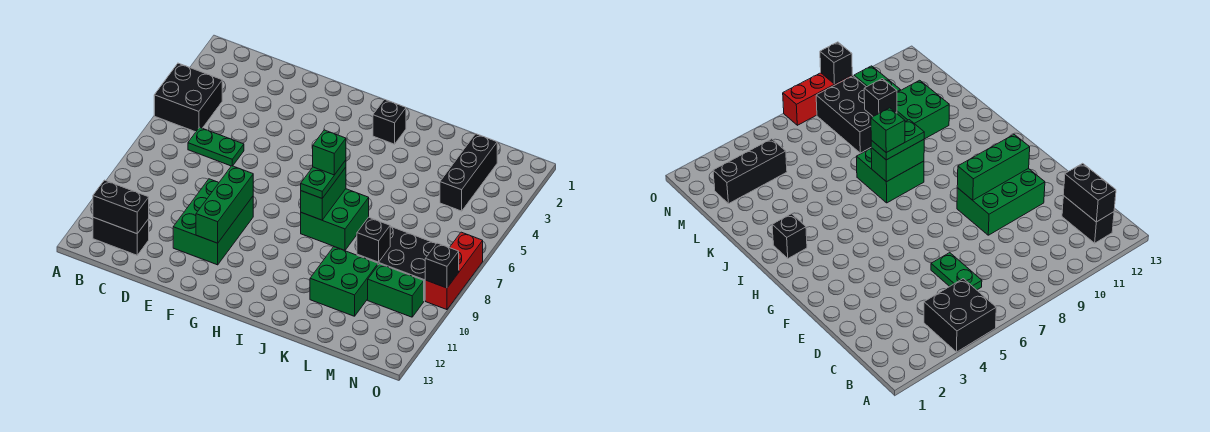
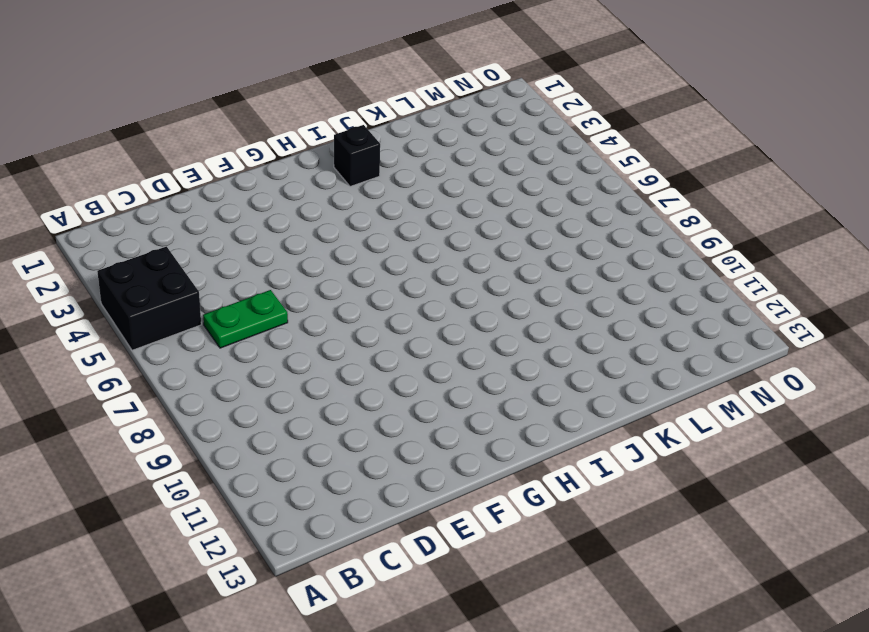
none -> black 1x2 brick [93,217,149,255]
none -> green 2x3 brick [173,179,253,265]
none -> green 2x2 brick [301,189,369,250]

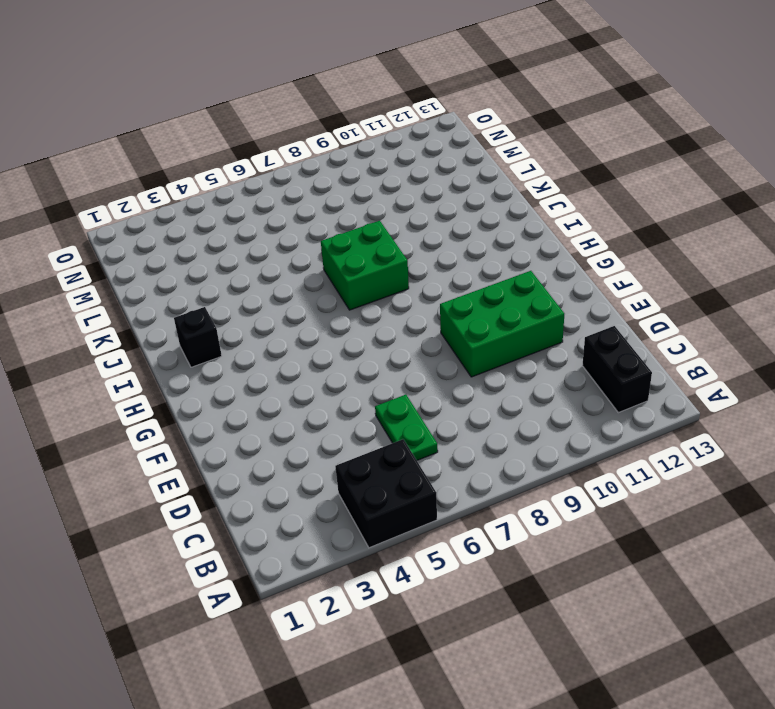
none -> green 2x2 brick [310,247,378,316]
none -> black 2x3 brick [357,227,436,301]
none -> black 1x3 brick [440,134,497,211]

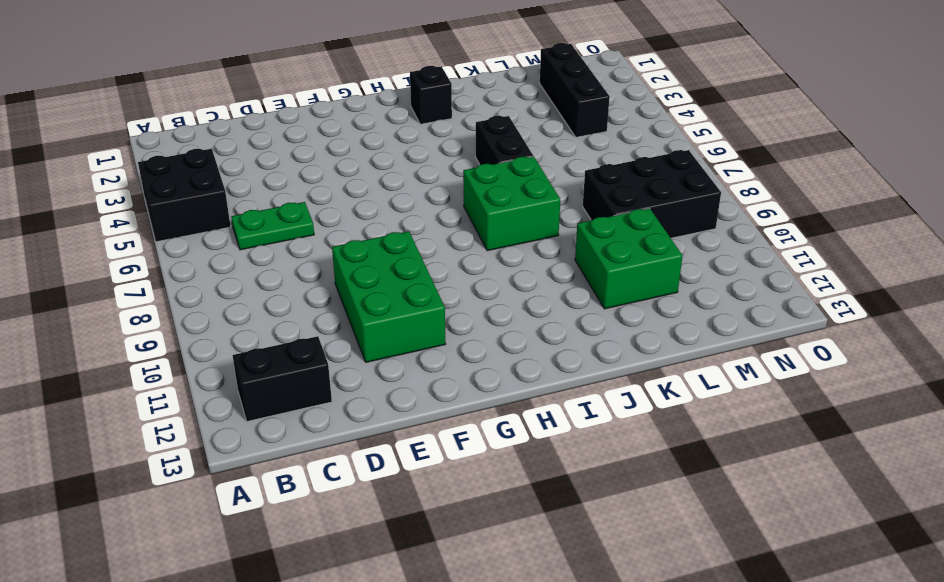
black 1x2 brick [476,116,533,165] -> black 1x2 brick turned to [93,180,149,234]
none -> green 1x2 brick [368,264,424,317]
none -> red 1x3 brick [425,232,483,310]
none -> green 1x3 brick [196,166,253,243]

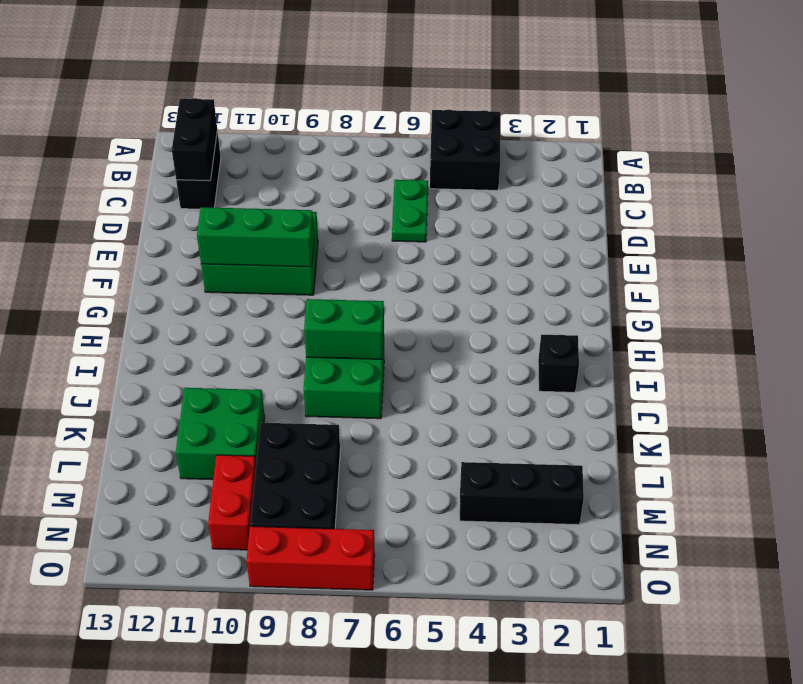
red 1x2 brick [208,455,256,550] -> green 1x2 brick [368,264,424,317]
none -> black 1x1 brick [357,217,391,262]
none -> black 1x1 brick [425,243,459,288]
none -> green 1x2 plate [301,160,346,198]

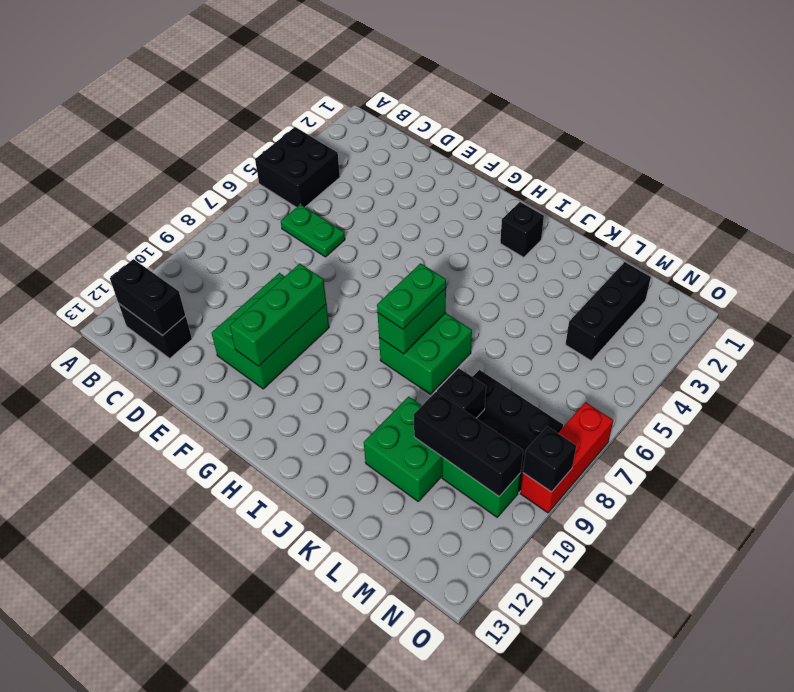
black 1x3 brick [414,392,523,496] -> none
none -> green 1x1 brick [313,130,346,175]

